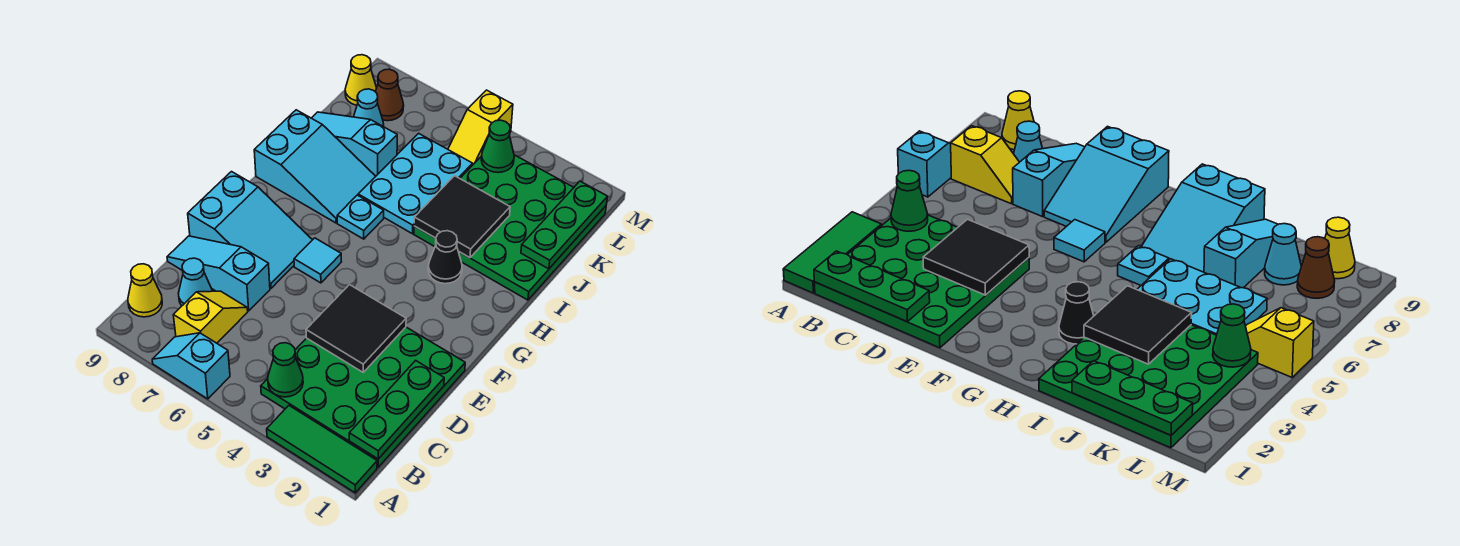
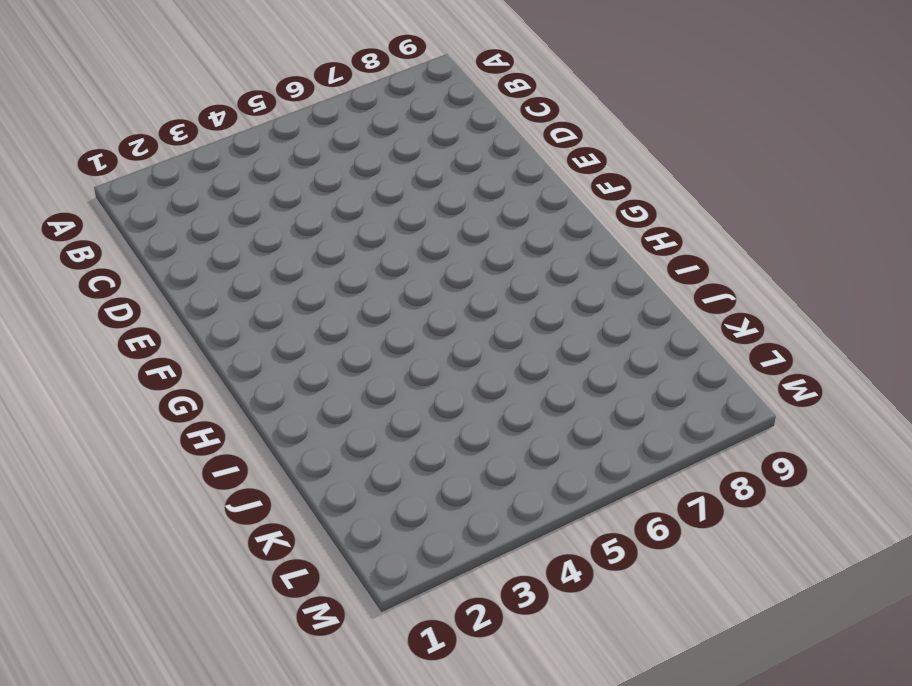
none -> green 1x3 tile [267,406,377,493]
none -> cyan 1x2 slope [152,333,230,399]
none -> green 4x4 plate [261,327,465,467]

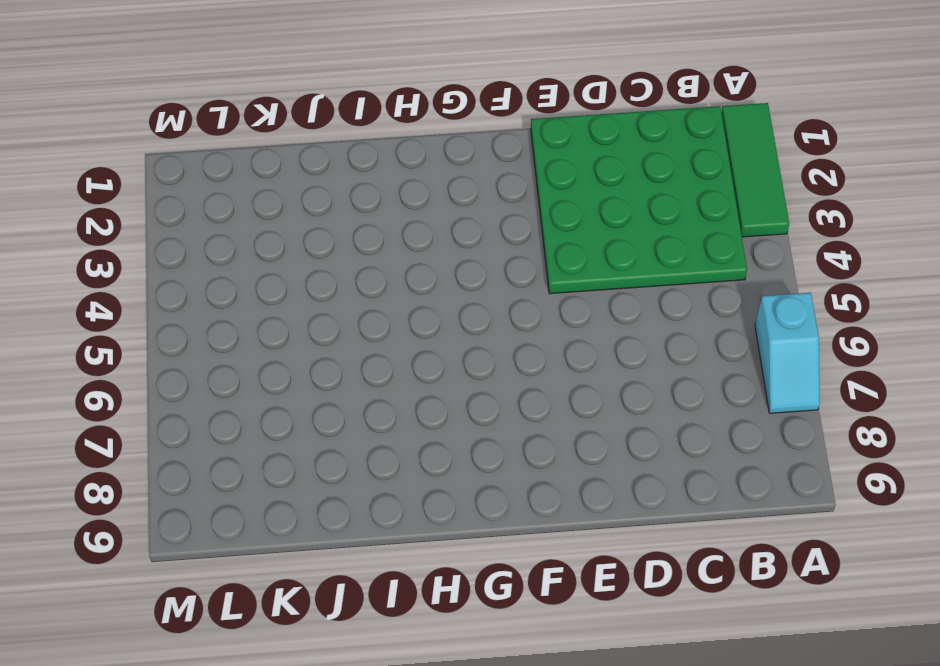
none -> yellow 1x2 slope [173,291,248,343]
none -> yellow 1x1 cone [128,264,162,317]
none -> cyan 1x1 cone [178,258,212,306]

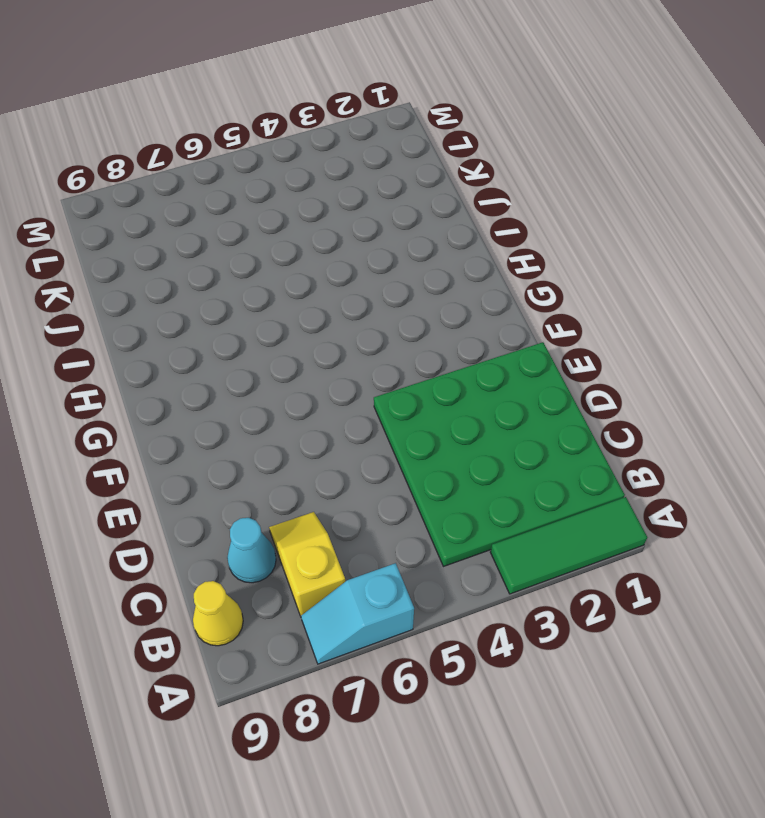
none -> cyan 1x3 slope [167,236,270,311]
none -> cyan 2x3 slope [188,172,312,288]
none -> cyan 1x1 tile [294,238,341,283]

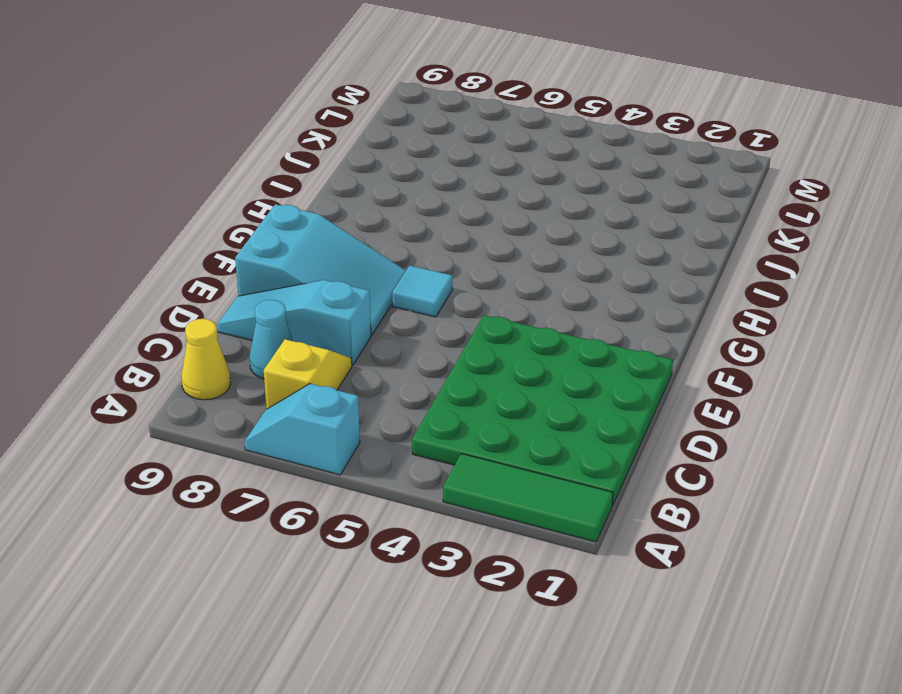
none -> black 1x1 cone [428,231,462,284]
none -> cyan 1x1 plate [337,195,384,239]
none -> cyan 2x3 slope [254,110,376,223]

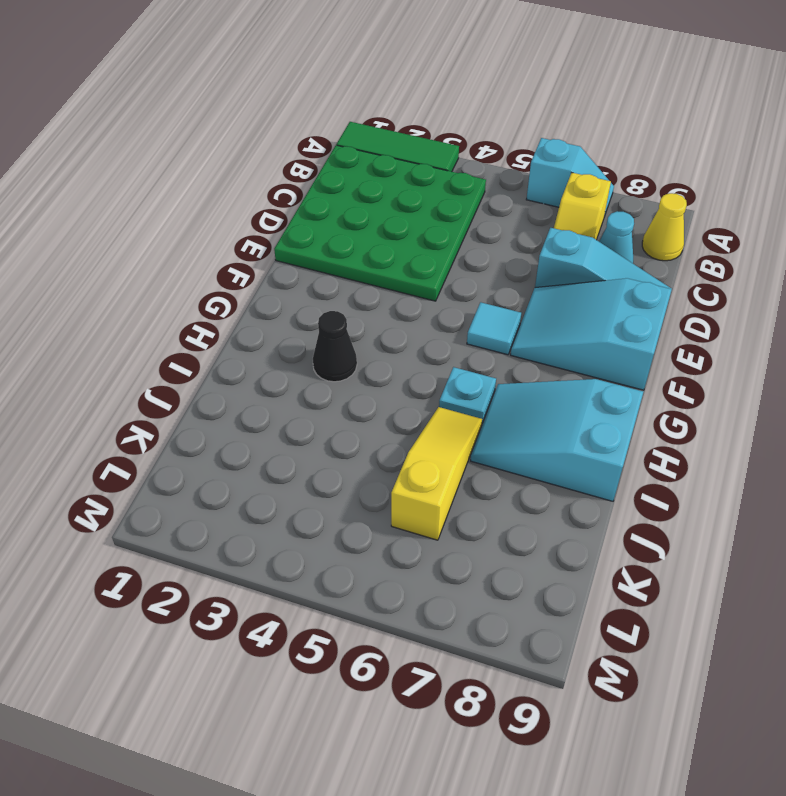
yellow 1x3 slope [391,407,482,540] -> cyan 2x3 plate [358,133,473,234]
none -> green 4x4 plate [414,155,606,300]
none -> cyan 1x3 slope [312,112,397,176]
none -> cyan 1x1 cone [354,89,384,127]

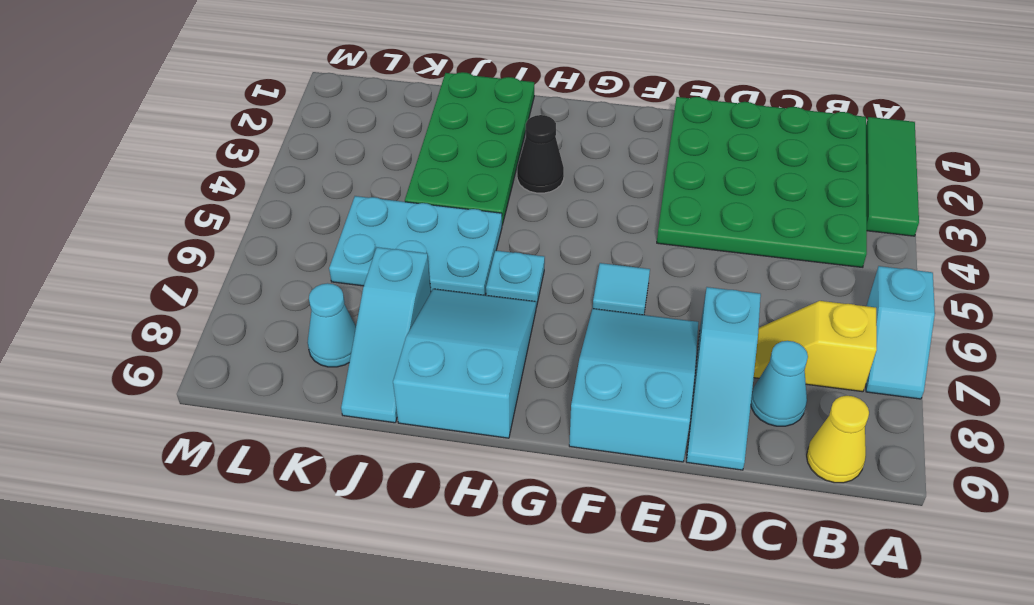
green 2x4 plate [405,72,534,225] -> green 4x4 plate [414,155,606,300]
none -> yellow 1x2 slope [448,90,513,164]
none -> brown 1x1 cone [375,69,404,121]
none -> yellow 1x1 cone [345,55,376,105]

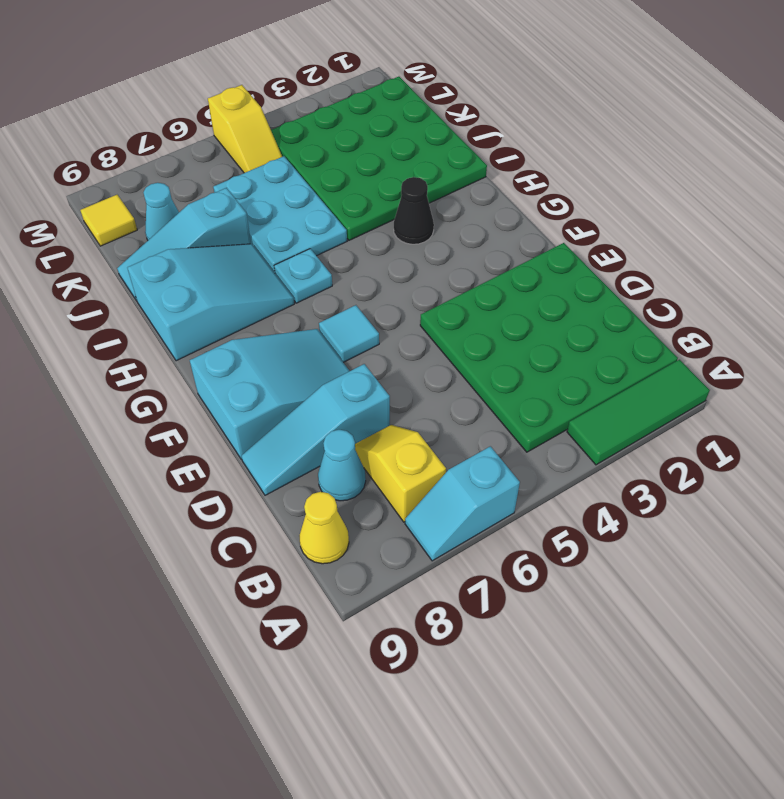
yellow 1x1 tile [80,195,137,246] -> yellow 1x1 cone [345,55,376,105]
none -> brown 1x1 cone [375,69,404,121]
none -> green 1x3 plate [349,361,444,459]
none -> green 1x1 cone [268,343,303,397]

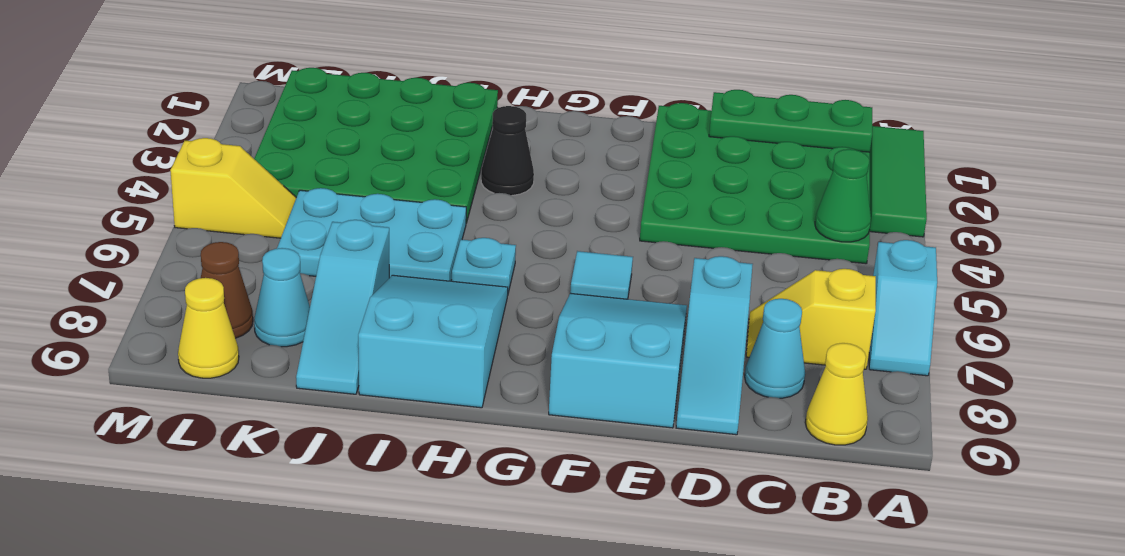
none -> black 2x2 tile [306,285,406,372]
none -> black 2x2 tile [414,176,510,258]
none -> green 1x3 plate [521,181,608,269]

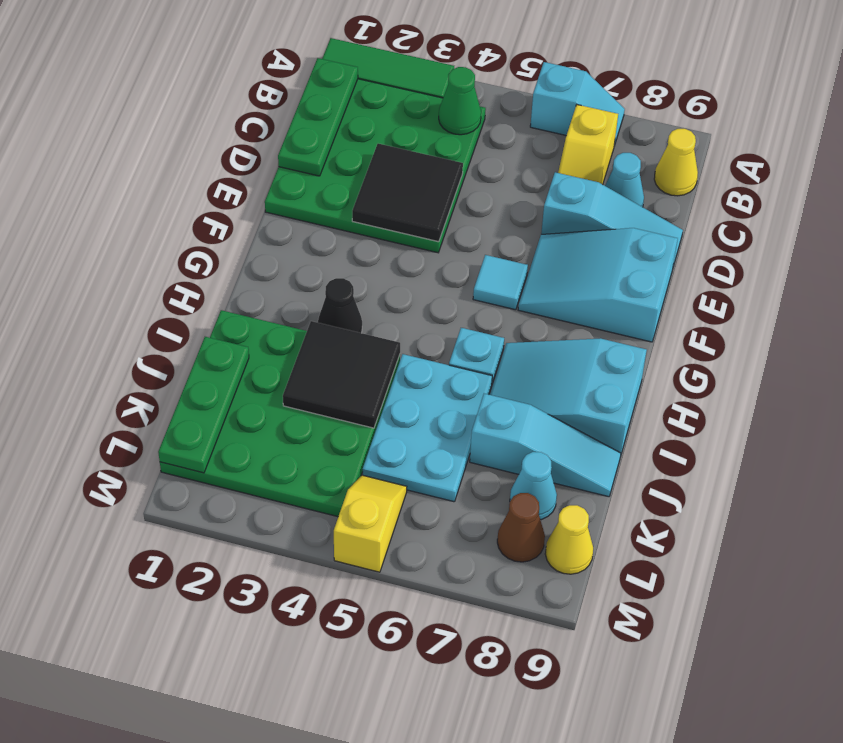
none -> green 1x1 cone [481,120,514,172]

